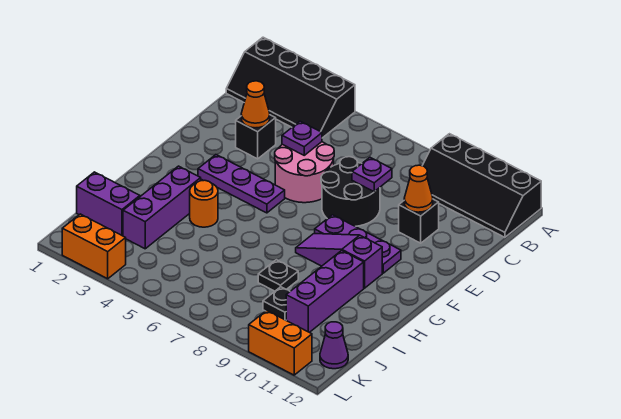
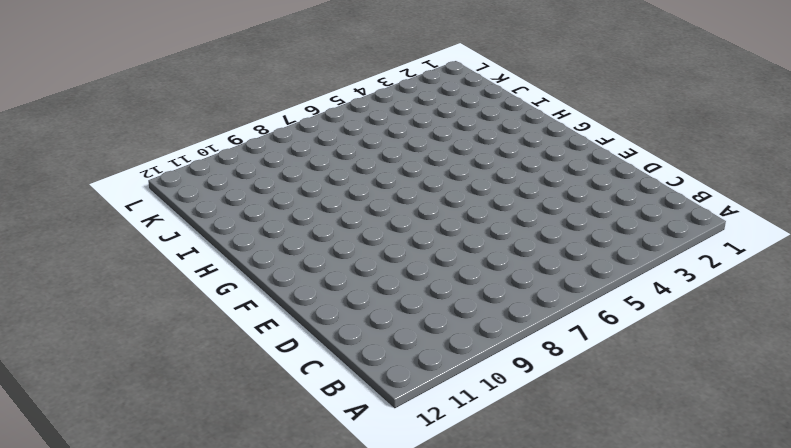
none -> black 2x4 slope [226,37,355,138]
none -> black 2x4 slope [422,134,541,237]
none -> black 1x1 brick [236,115,276,159]

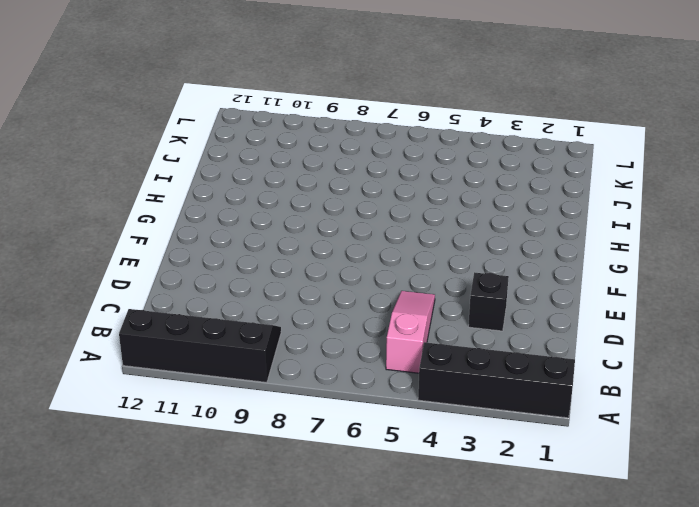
pink 1x3 slope [386,291,435,373] -> pink 2x2 round brick [275,142,334,203]
none -> black 2x2 round brick [321,157,380,226]
none -> black 1x1 brick [399,199,439,243]
none -> purple 1x3 plate [198,155,285,213]

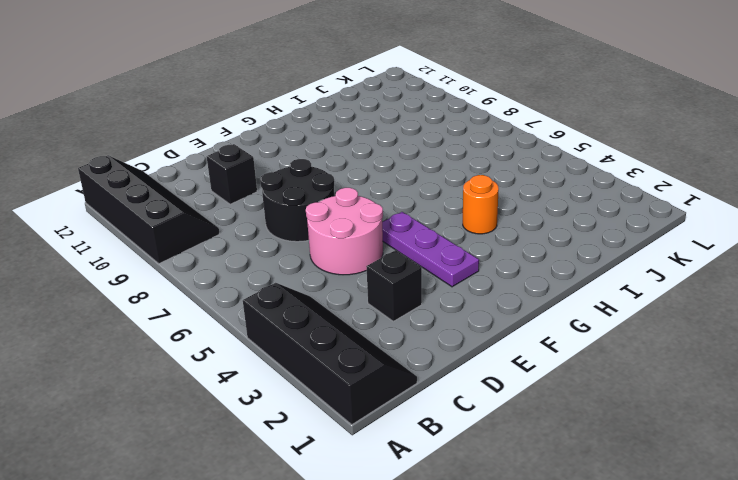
none -> purple 1x3 plate [315,215,401,273]
none -> purple 1x3 slope [296,234,382,288]
none -> purple 1x3 brick [123,166,201,249]

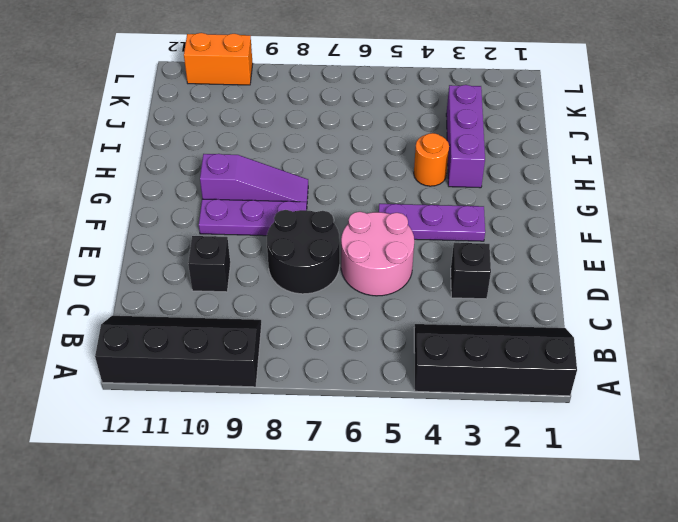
none -> purple 1x3 brick [286,251,364,332]
none -> black 1x1 plate [258,260,298,291]
none -> purple 1x2 brick [77,172,140,236]

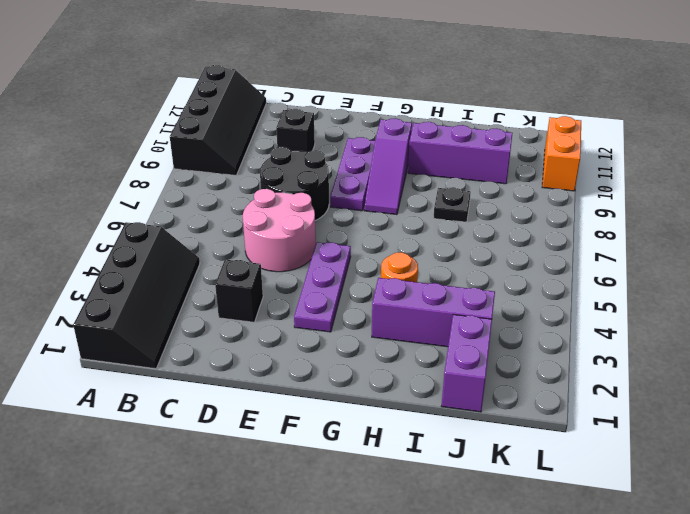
none -> black 1x1 plate [263,287,290,320]
none -> purple 1x1 cone [320,322,348,369]
none -> orange 1x2 brick [62,214,126,279]

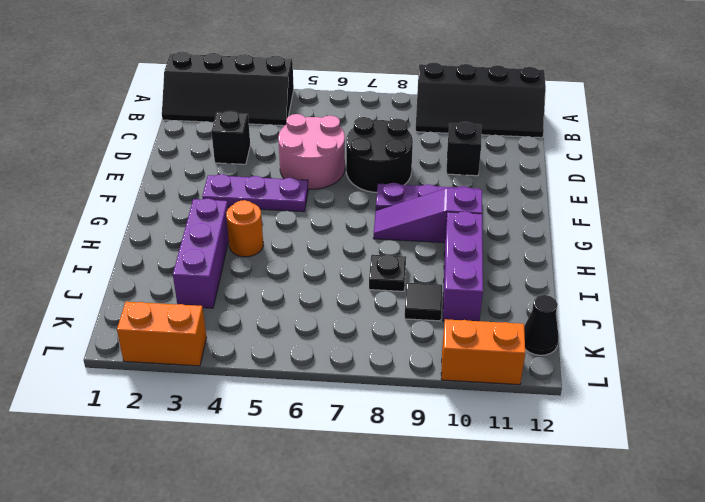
black 1x1 tile [404,283,442,321] -> black 1x1 plate [263,287,290,320]
black 1x1 cone [524,295,559,355] -> purple 1x1 cone [320,322,348,369]
none -> purple 1x2 brick [77,172,140,236]
none -> orange 1x1 cone [241,81,270,128]
none -> purple 1x1 plate [282,121,322,155]

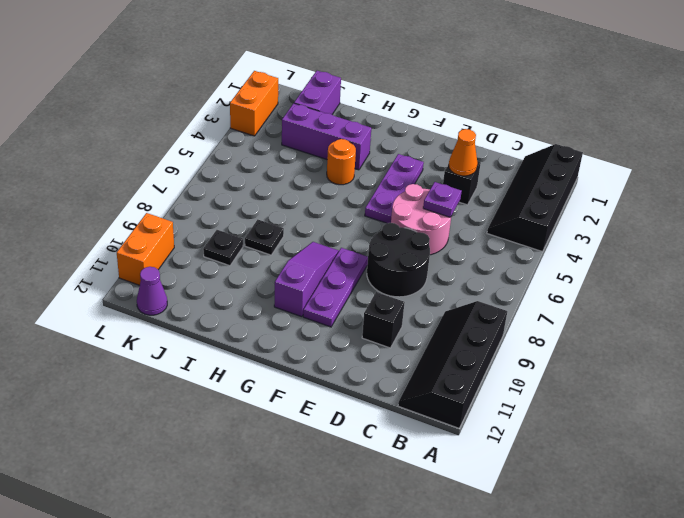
none -> purple 1x3 brick [286,251,364,332]
none -> purple 1x1 plate [352,158,392,192]
none -> orange 1x1 cone [404,165,433,212]

